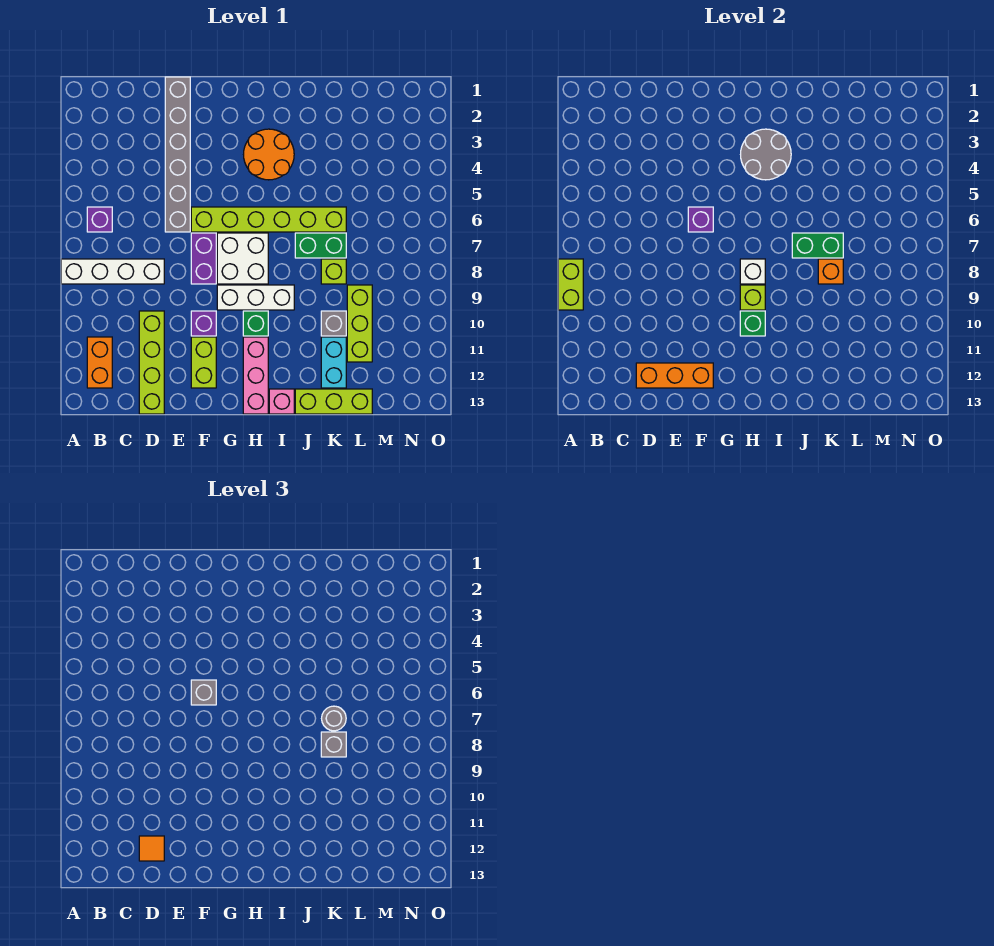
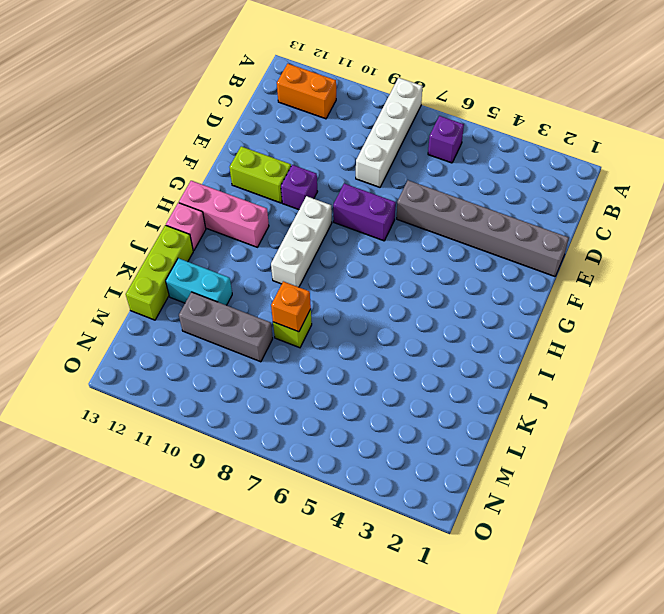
grey 1x3 brick [179,292,273,362] -> lime 1x3 brick [347,285,372,362]
none -> lime 1x4 brick [139,311,164,414]
none -> lime 1x6 brick [191,207,346,232]
none -> white 2x2 brick [217,233,268,284]
none -> orange 2x2 round brick [244,129,294,180]

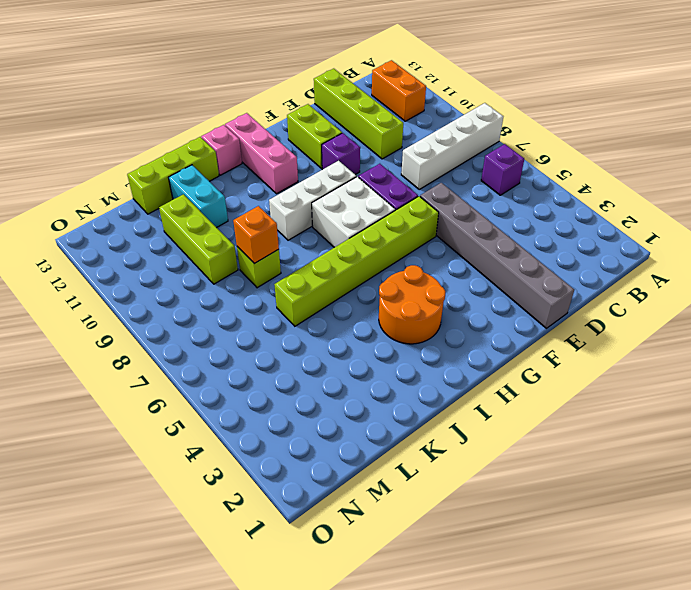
none -> green 1x1 brick [243,311,268,336]
none -> green 1x2 brick [295,233,346,258]
none -> grey 1x1 brick [321,311,346,336]
none -> lime 1x2 brick [558,259,583,310]

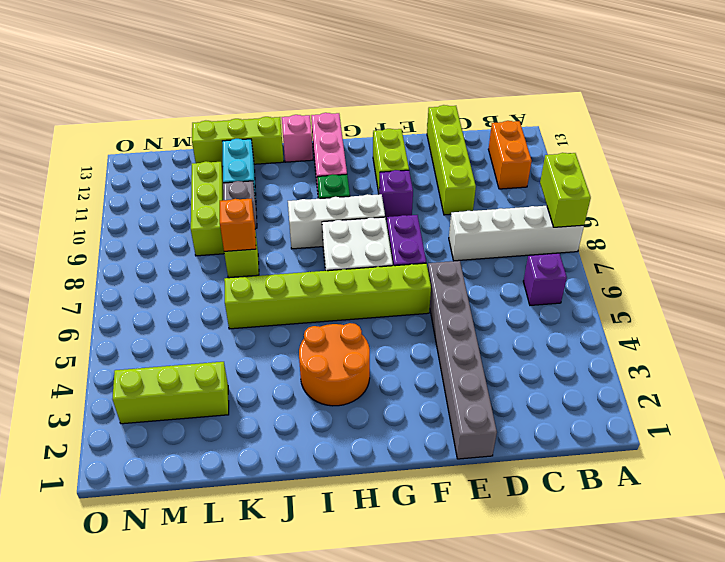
lime 1x3 brick [112,362,229,424] -> none
none -> green 1x2 brick [295,233,346,258]
none -> orange 1x3 brick [636,363,713,388]
none -> purple 1x1 brick [688,207,713,232]
none -> grey 2x2 round brick [741,129,791,180]

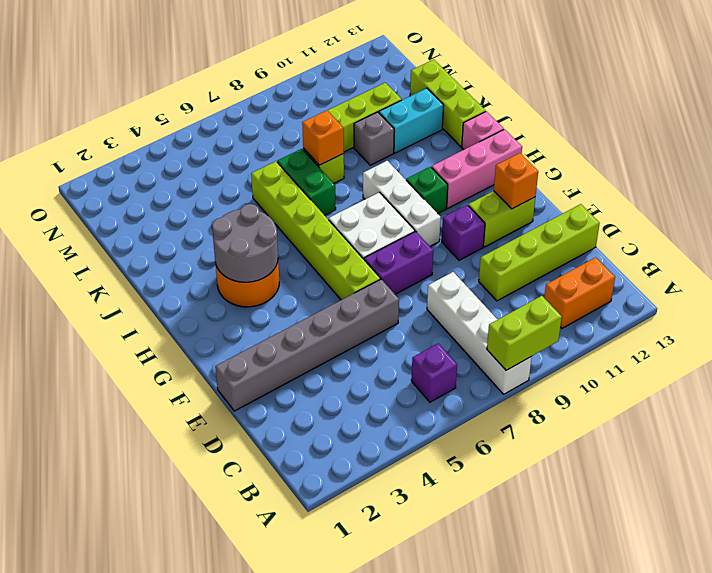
orange 1x1 brick [494,153,538,209] -> orange 1x3 brick [636,363,713,388]
none -> purple 1x1 brick [688,207,713,232]
none -> white 1x1 brick [740,259,765,284]
none -> lime 1x1 brick [740,285,765,310]
none -> green 1x1 brick [740,311,765,336]

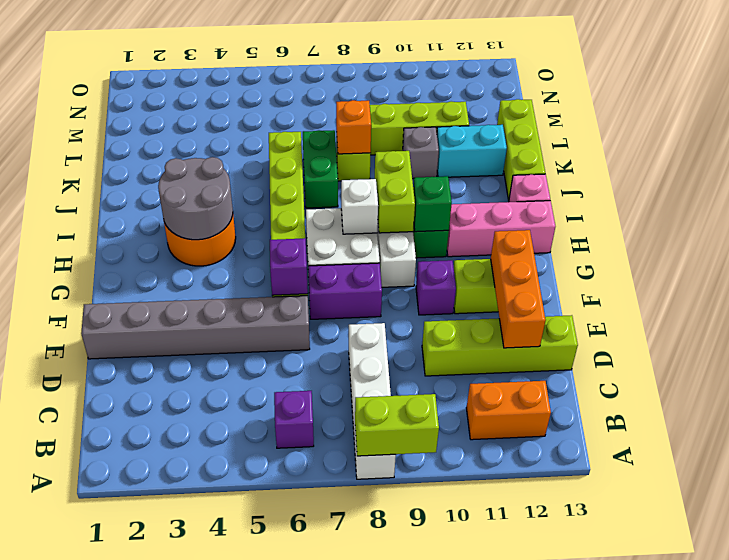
lime 1x2 brick [375,151,415,233] -> lime 1x1 brick [740,285,765,310]
none -> green 1x2 brick [792,233,843,258]
none -> orange 1x1 tile [139,836,164,861]
none -> grey 1x1 brick [191,680,216,705]
none -> grey 1x1 round brick [322,706,346,731]

